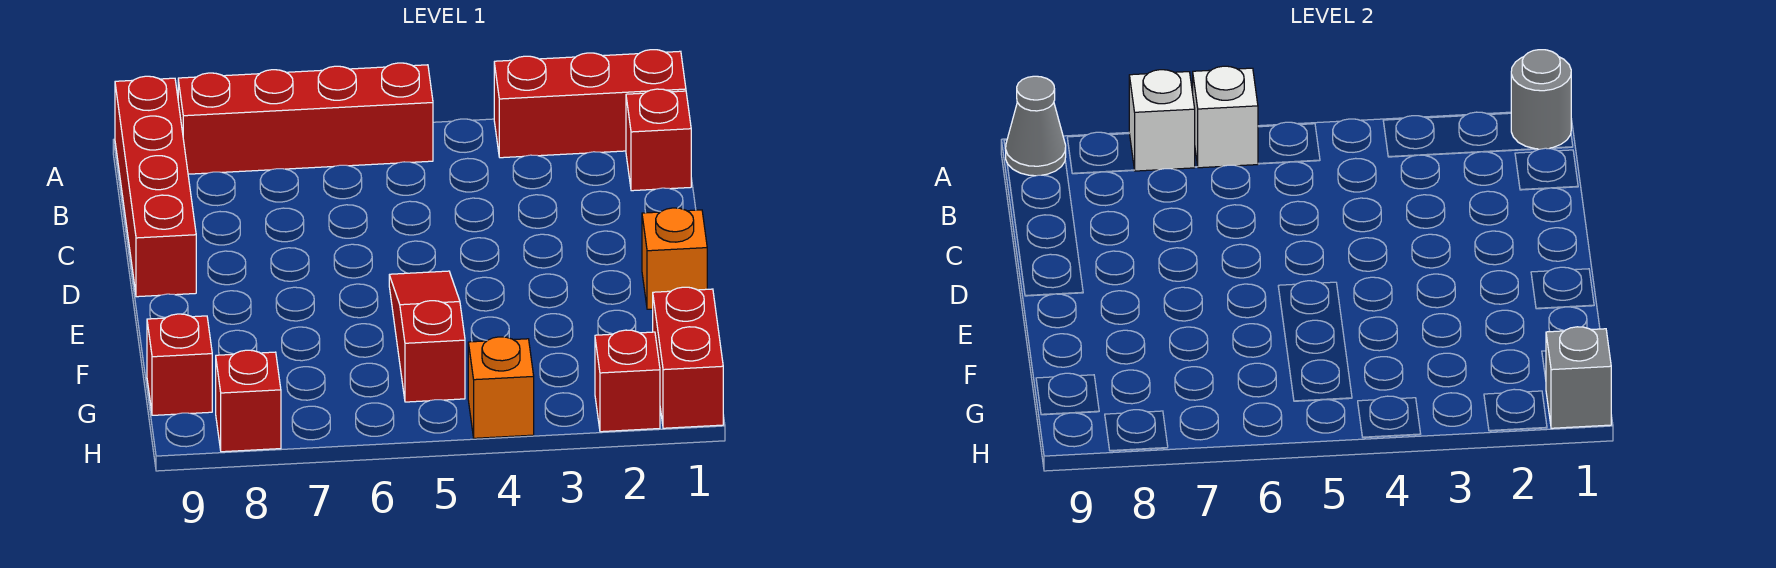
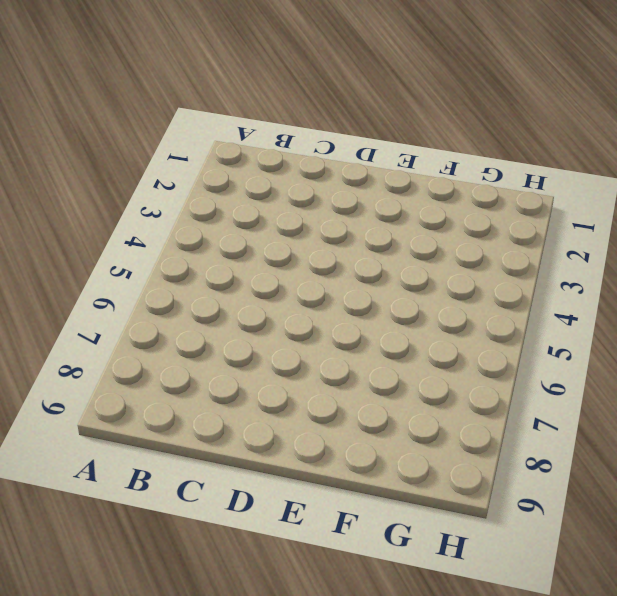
none -> red 1x3 brick [494,50,686,158]
none -> red 1x4 brick [178,63,433,174]
none -> red 1x4 brick [115,76,196,297]

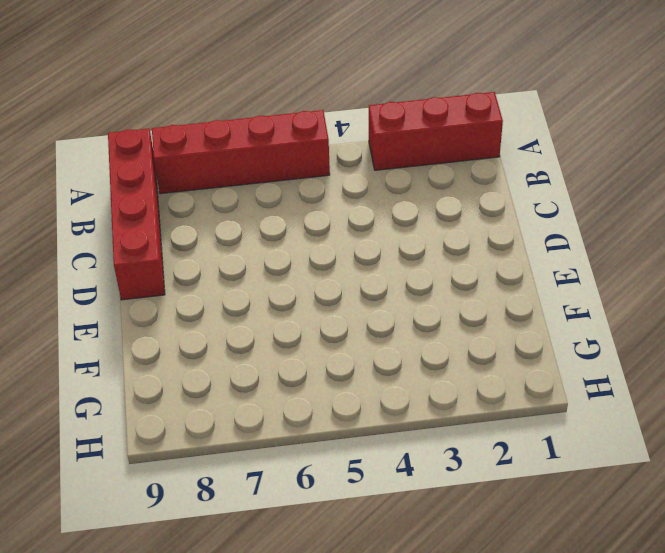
none -> red 1x1 brick [626,89,691,191]
none -> orange 1x1 brick [642,208,707,309]
none -> red 1x3 slope [389,271,465,402]

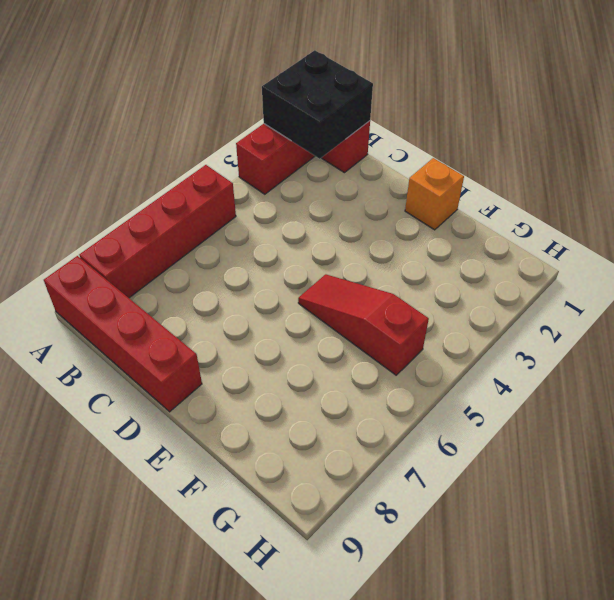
black 2x2 brick [262,50,373,159] -> grey 1x1 round brick [1511,50,1571,149]
none -> red 1x2 brick [653,287,723,428]
none -> red 1x1 brick [147,314,212,415]
none -> red 1x1 brick [595,330,660,432]

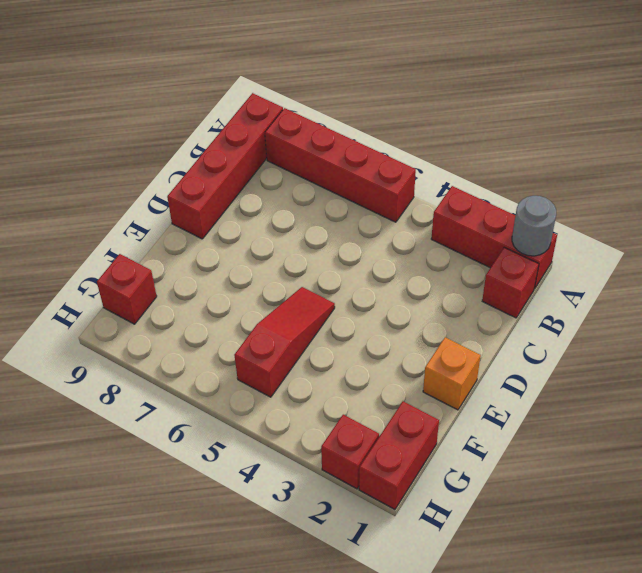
none -> orange 1x1 brick [468,337,534,438]
none -> red 1x1 brick [216,350,281,452]
none -> white 1x1 brick [1193,66,1258,168]

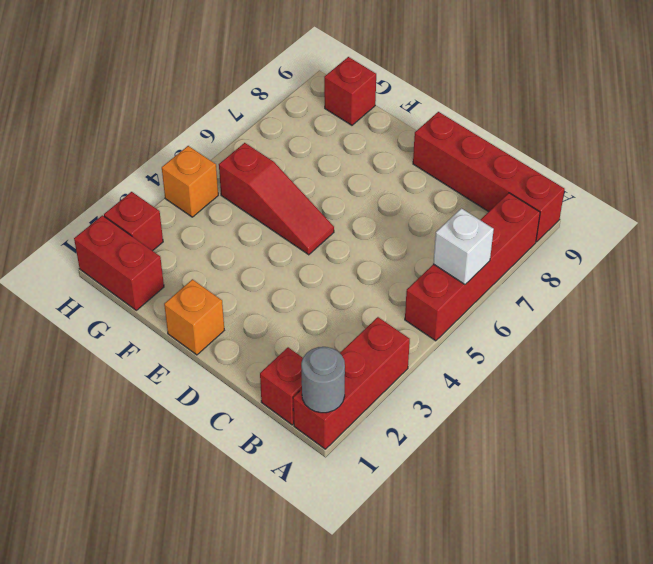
none -> red 1x1 brick [216,350,281,452]
none -> white 1x1 brick [1129,70,1195,171]
none -> grey 1x1 cone [1005,76,1066,176]

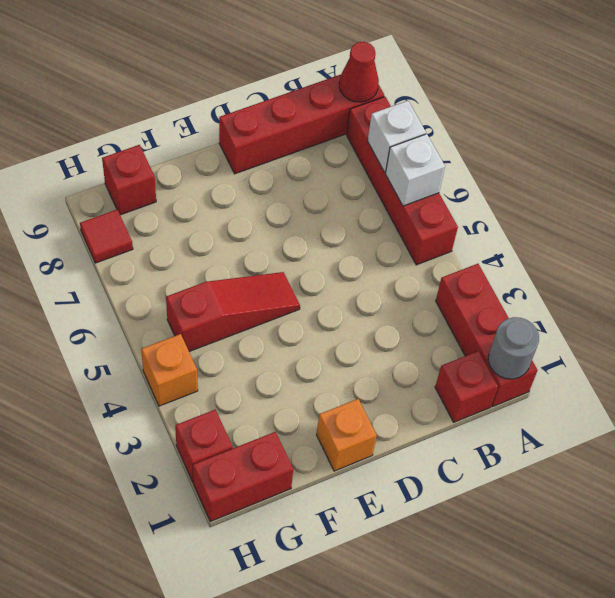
red 1x1 cone [339,42,379,102] -> grey 1x1 cone [1005,76,1066,176]
red 1x1 tile [80,210,133,263] -> red 1x1 brick [216,350,281,452]
none -> grey 1x1 brick [1546,327,1611,428]

